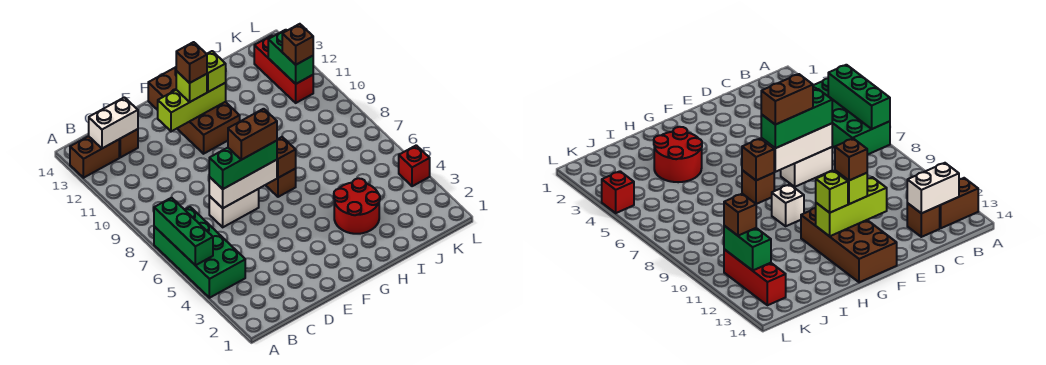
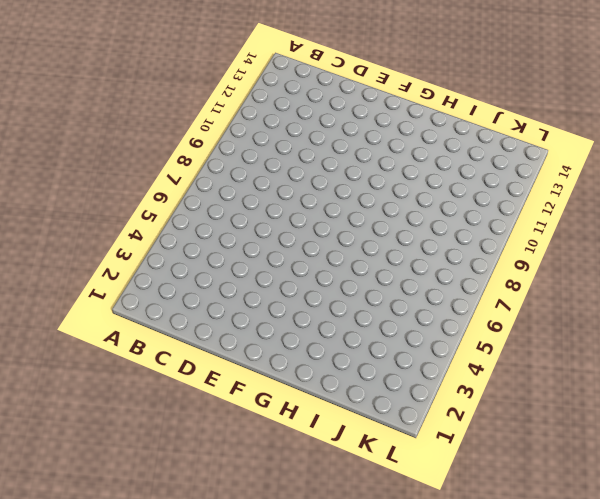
none -> green 2x4 brick [154,207,245,298]
none -> brown 1x2 brick [70,136,119,178]
none -> brown 1x1 brick [119,129,138,157]

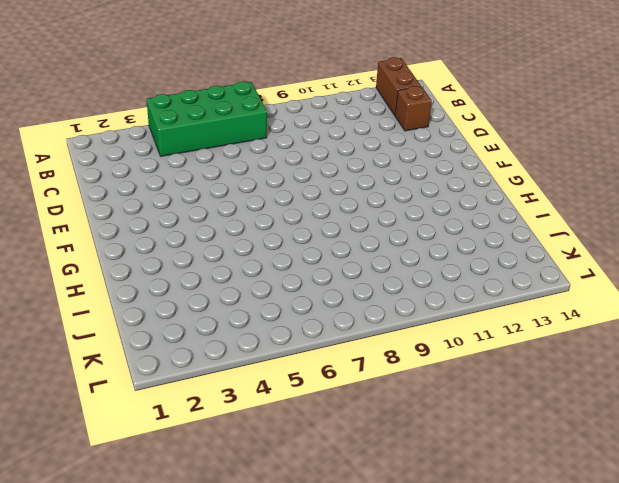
none -> white 1x2 brick [209,189,259,227]
none -> brown 2x4 brick [148,67,240,154]
none -> brown 1x1 brick [266,169,296,197]

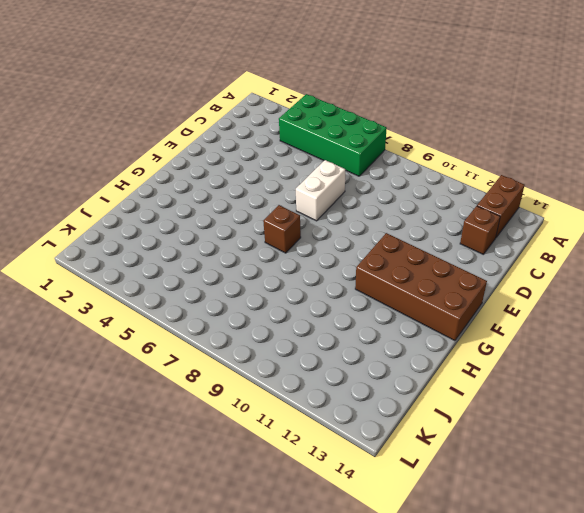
none -> white 1x1 brick [772,185,804,226]
none -> red 2x2 round brick [334,178,380,234]
none -> red 1x3 brick [254,36,313,103]

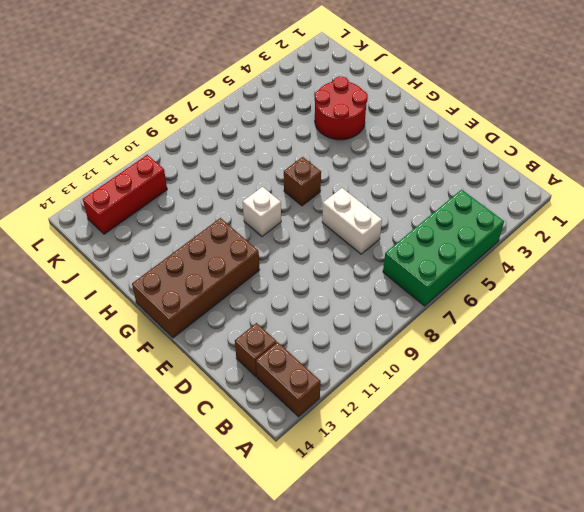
none -> red 1x1 brick [399,145,430,186]
none -> green 1x3 brick [154,198,213,265]
none -> white 1x2 brick [89,97,138,148]

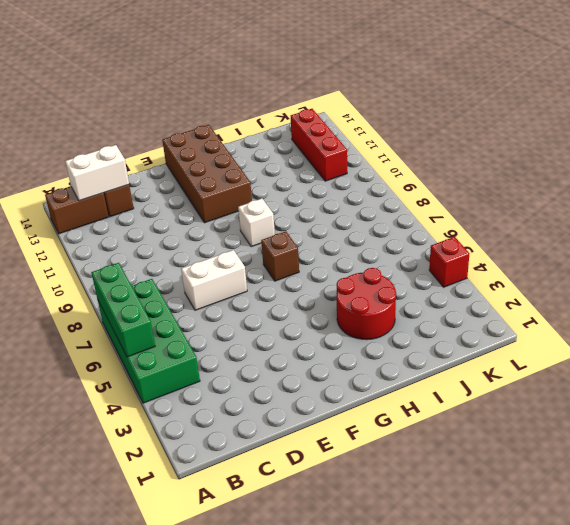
none -> white 1x3 brick [209,160,277,208]
none -> lime 1x3 brick [158,83,226,132]
none -> brown 1x1 brick [277,137,296,178]

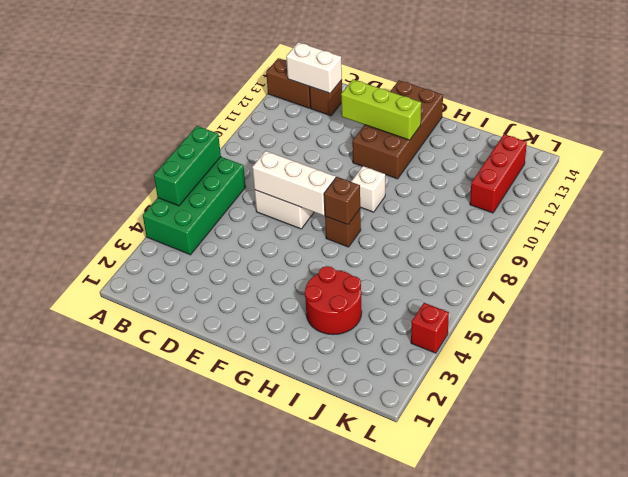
none -> green 1x2 brick [268,30,313,84]
none -> green 1x3 brick [209,141,277,189]
none -> lime 1x1 brick [176,71,207,102]

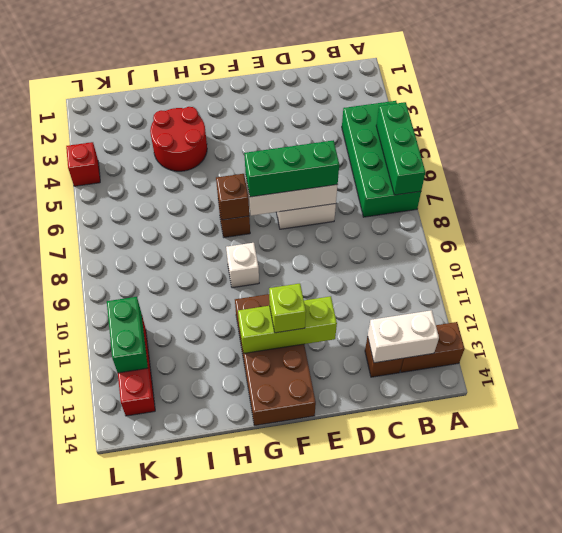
none -> lime 1x1 brick [207,51,226,92]
none -> brown 1x1 brick [282,24,313,65]
none -> brown 1x2 brick [228,109,277,160]

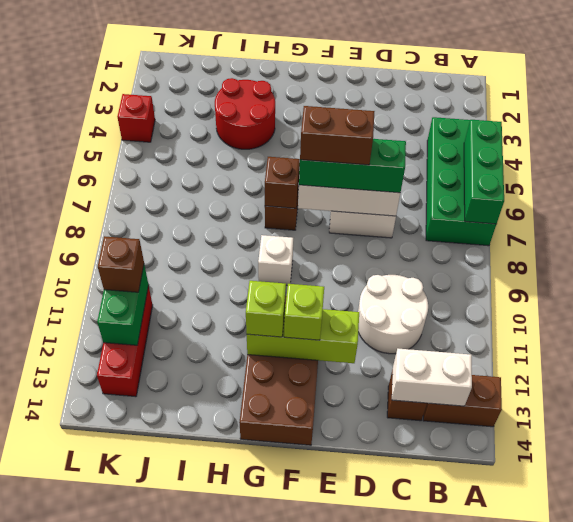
white 2x2 round brick [358,275,428,354] -> none
none -> brown 1x1 brick [176,42,207,83]

